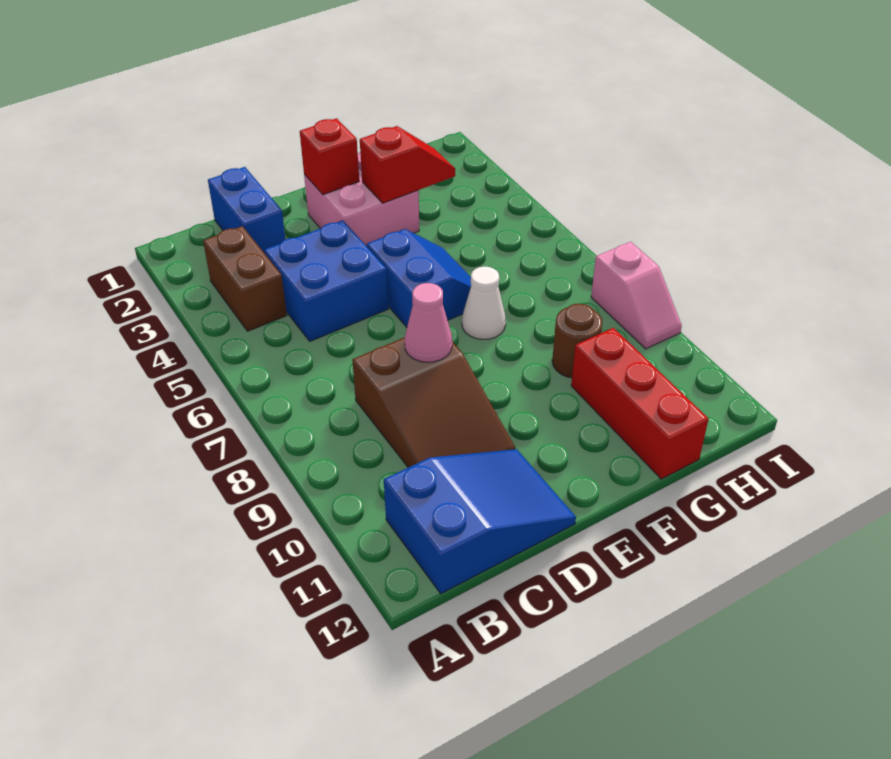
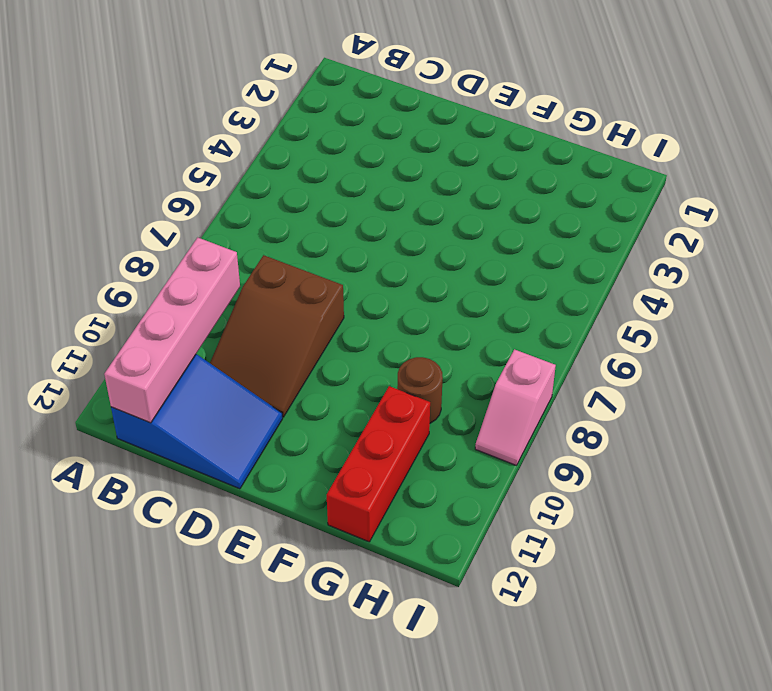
pink 1x4 brick [104,237,240,423] -> none
none -> brown 1x2 brick [203,226,287,331]
none -> blue 1x2 brick [208,167,285,252]
none -> blue 2x2 brick [264,220,388,341]

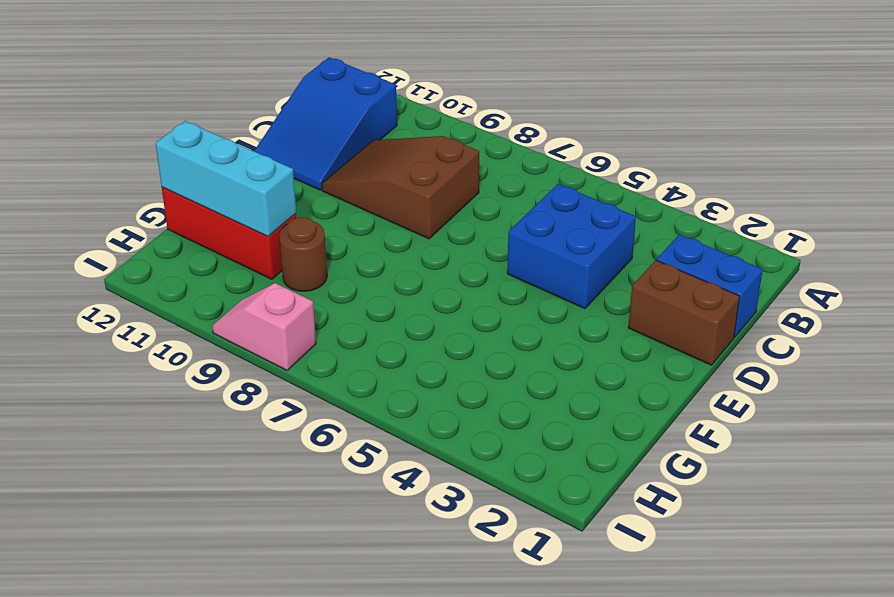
brown 1x2 brick [628,260,740,365] -> brown 1x2 brick moved to [203,226,287,331]
cyan 1x3 brick [156,121,296,237] -> none
none -> pink 2x2 brick [304,153,419,246]
none -> blue 2x2 slope [367,229,471,327]
none -> white 1x1 cone [462,266,506,340]

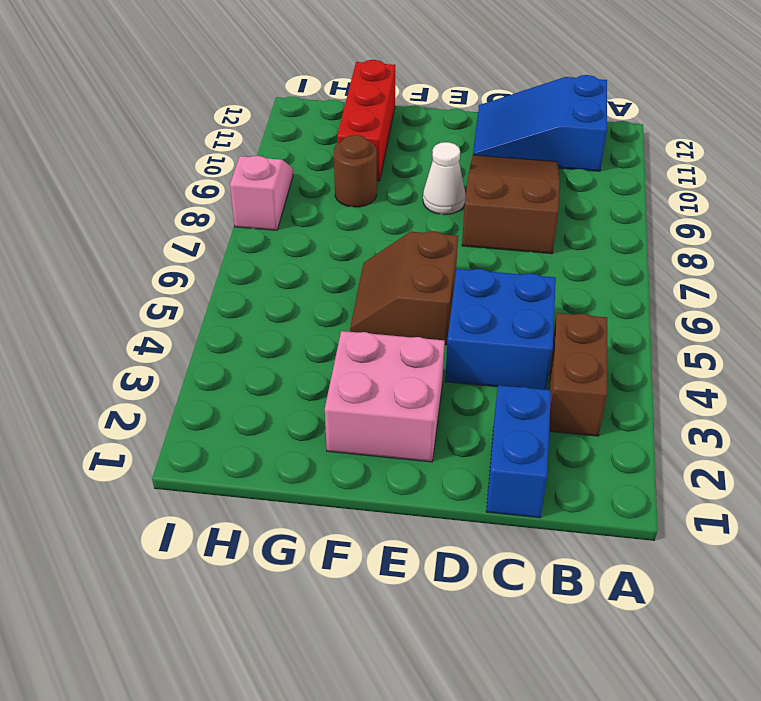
brown 2x2 slope [350,231,458,345] -> blue 2x2 slope [367,229,471,327]
white 1x1 cone [423,142,466,214] -> white 1x1 cone moved to [462,266,506,340]
none -> pink 1x1 cone [405,283,452,362]
none -> red 1x1 brick [300,118,359,195]
none -> red 1x2 slope [360,126,455,203]

